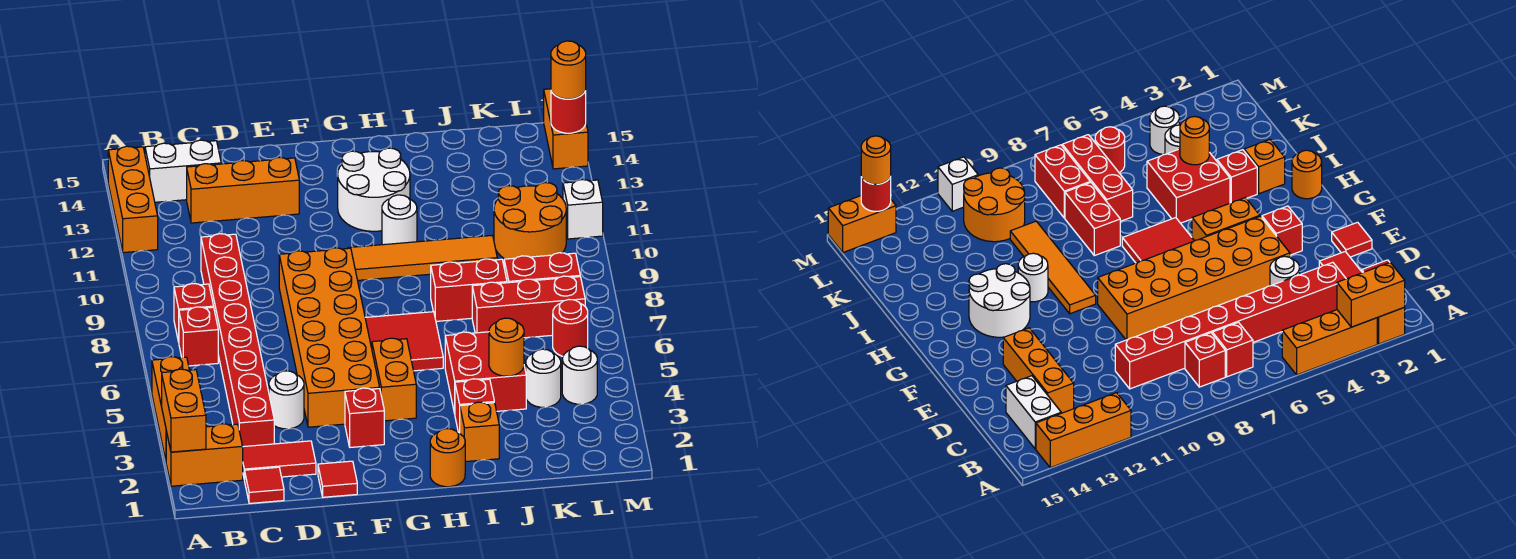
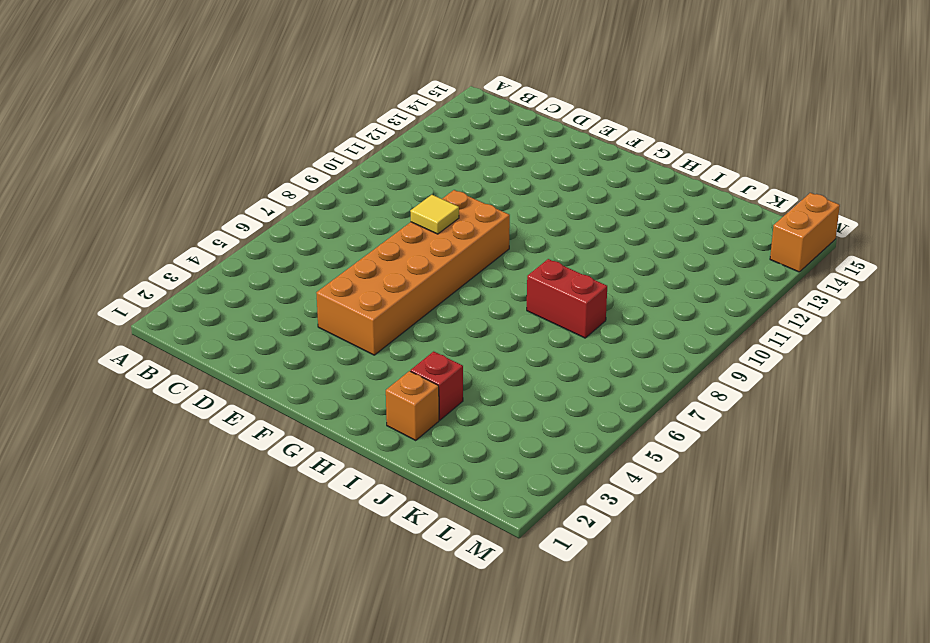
yellow 1x1 tile [410,195,459,234] -> none
none -> orange 1x2 brick [166,424,243,486]
none -> orange 1x3 brick [152,357,189,460]
none -> orange 1x3 brick [108,146,158,253]
none -> red 1x1 brick [179,307,218,366]

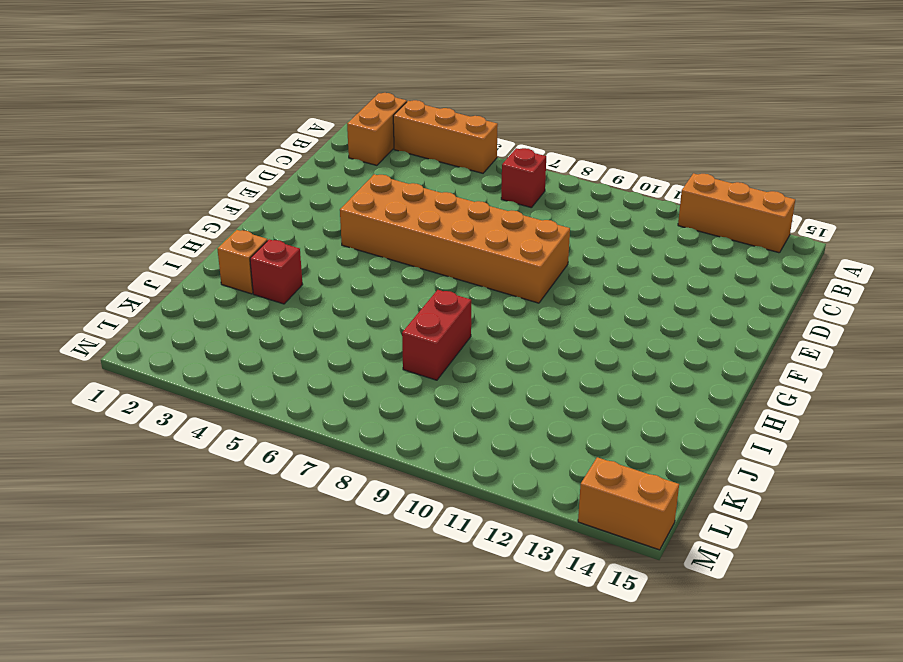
none -> red 1x1 brick [174,284,214,342]
none -> white 1x2 brick [145,140,221,202]
none -> red 1x1 tile [245,467,284,504]
none -> red 1x2 tile [243,441,316,480]

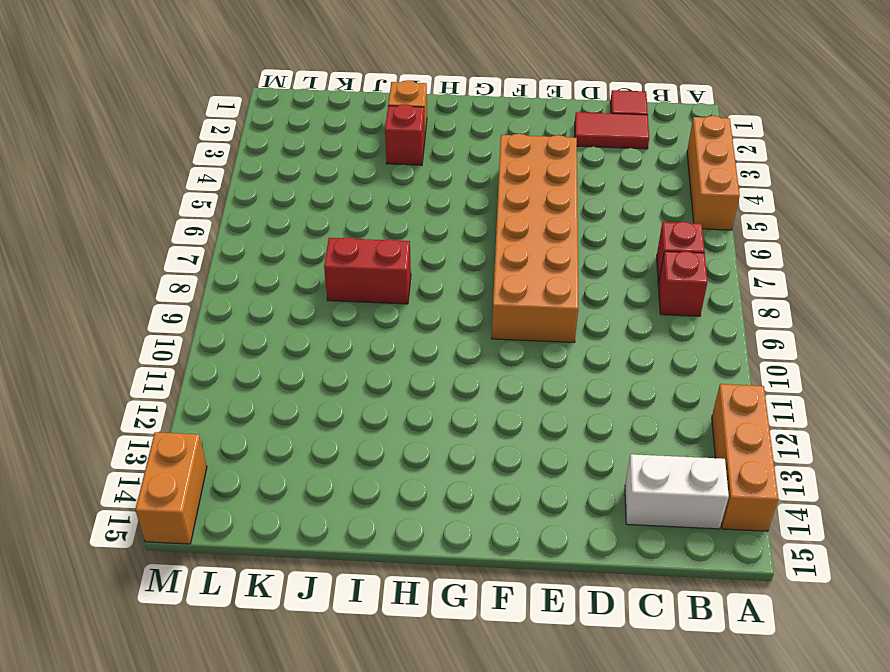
none -> orange 1x2 brick [166,424,243,486]
none -> red 1x8 brick [201,234,274,447]
none -> orange 1x3 brick [187,157,299,223]
none -> white 1x1 round brick [269,371,304,429]

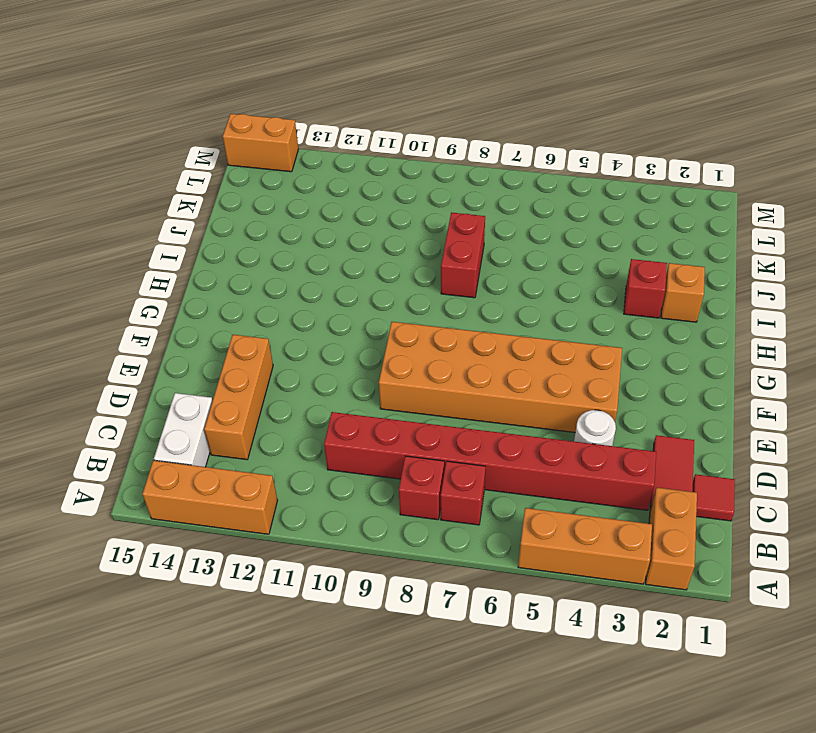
none -> red 1x1 tile [318,461,357,497]
none -> red 1x1 brick [345,388,384,447]
none -> orange 1x2 brick [372,338,416,421]
none -> red 2x2 tile [365,312,443,371]

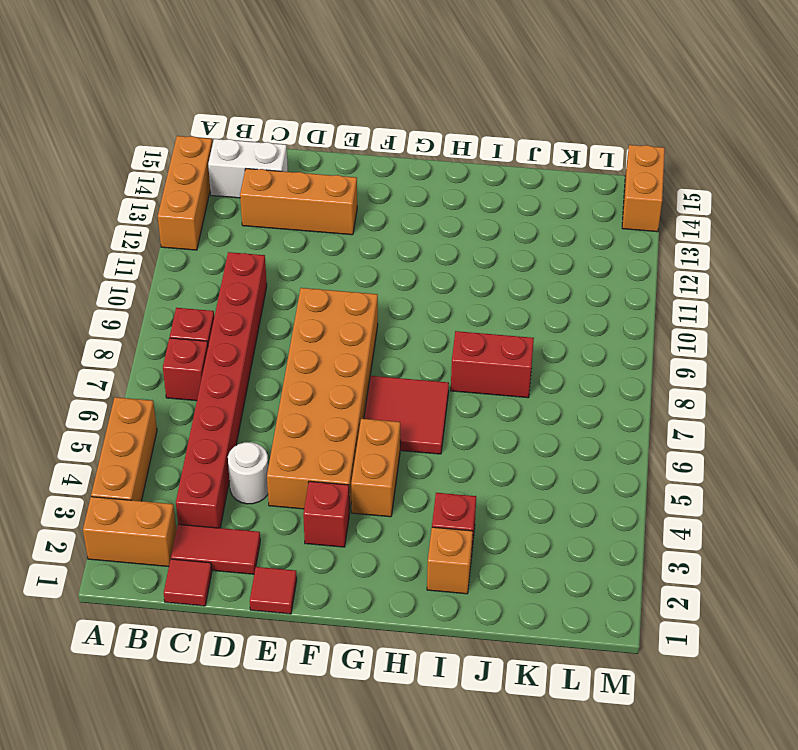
none -> orange 1x4 tile [349,235,497,280]
none -> white 2x2 round brick [338,148,410,231]
none -> orange 1x1 round brick [430,429,465,487]
none -> white 1x1 round brick [382,195,417,245]

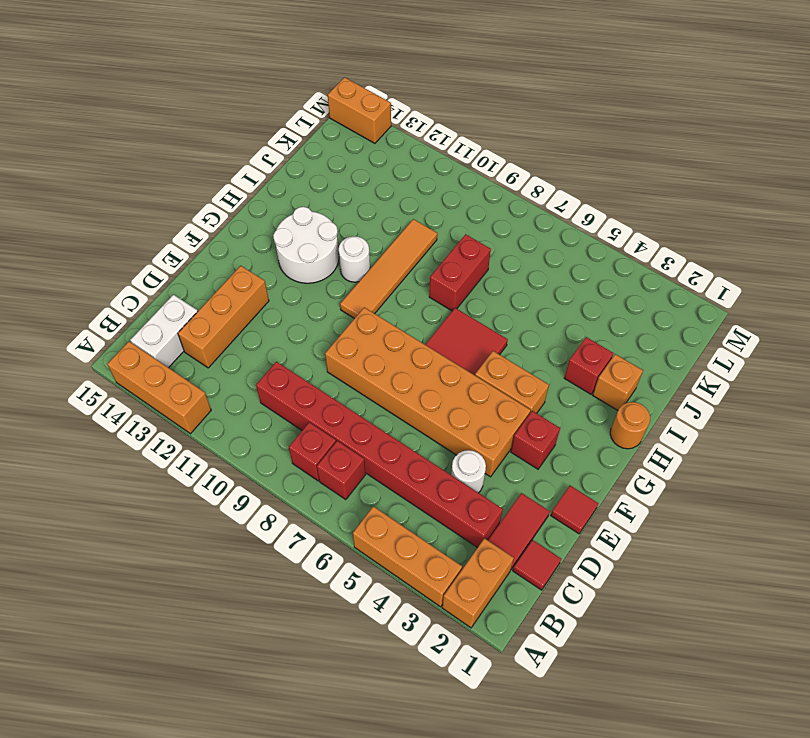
none -> red 2x2 brick [445,332,526,413]
none -> red 1x3 brick [472,276,585,338]
none -> white 1x1 round brick [526,349,561,407]
none -> red 1x2 brick [504,253,580,283]

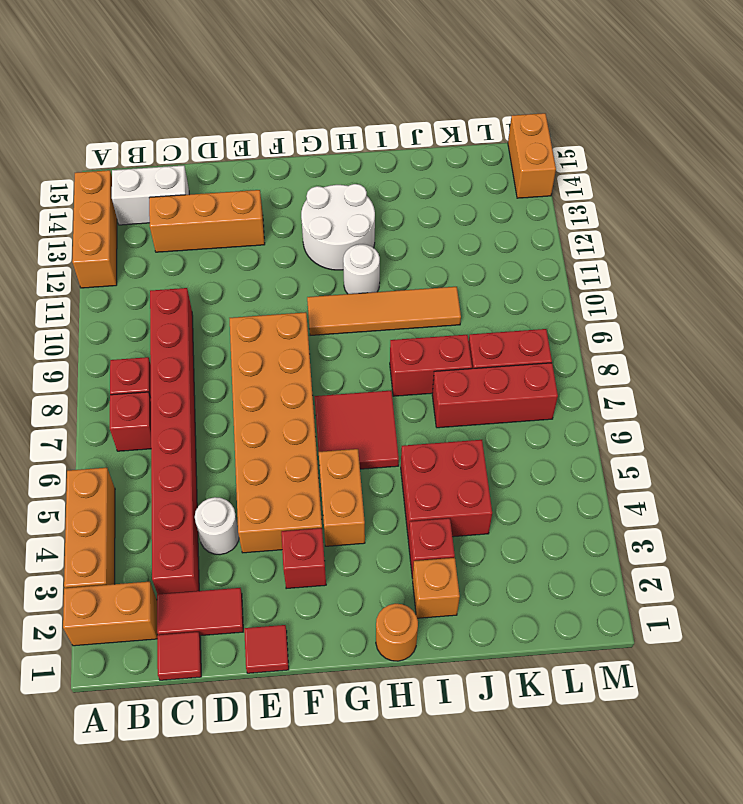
none -> white 1x1 round brick [526,349,561,407]
none -> orange 2x2 round brick [494,183,566,259]
none -> white 1x1 round brick [562,346,597,404]
none -> red 1x1 round brick [553,300,588,356]

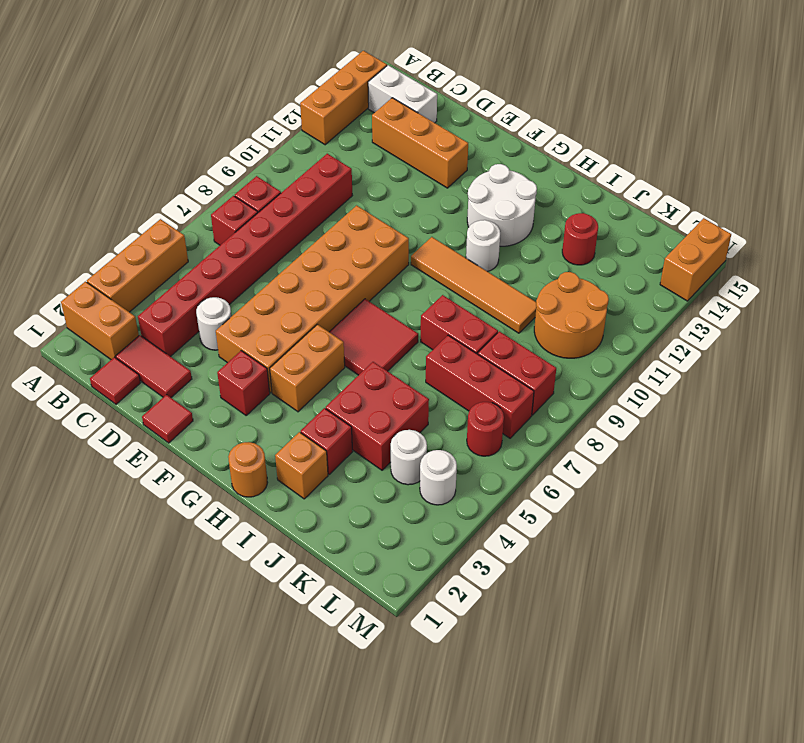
red 1x1 round brick [562,213,598,265] -> red 1x1 round brick moved to [551,91,586,133]
none -> white 1x1 brick [563,180,603,239]
none -> orange 1x2 brick [162,369,206,452]
none -> orange 1x1 round brick [489,318,524,376]
none -> orange 1x1 round brick [551,41,586,99]

